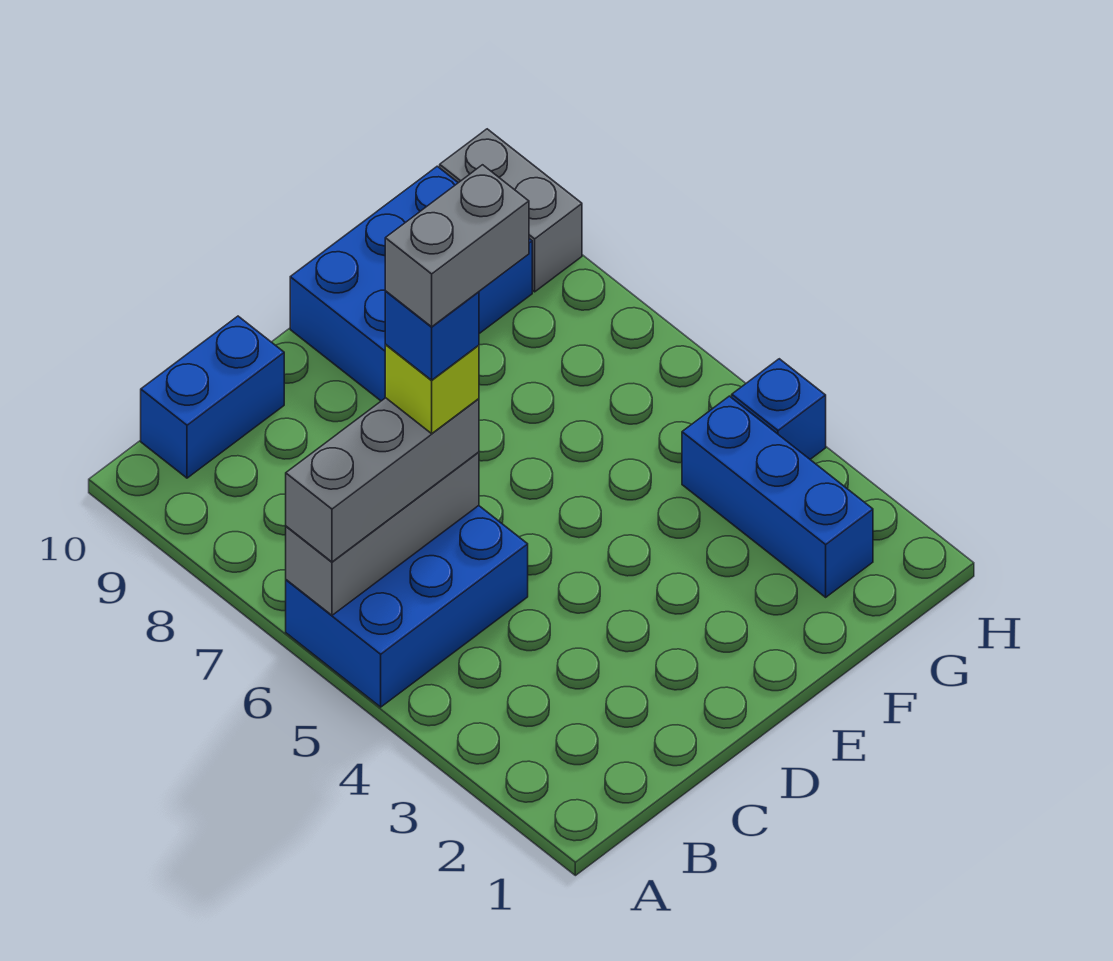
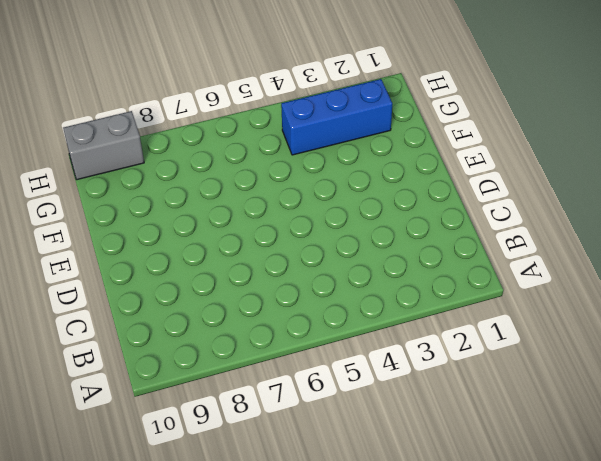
none -> blue 2x3 brick [286,506,528,707]
none -> blue 1x2 brick [141,316,284,478]

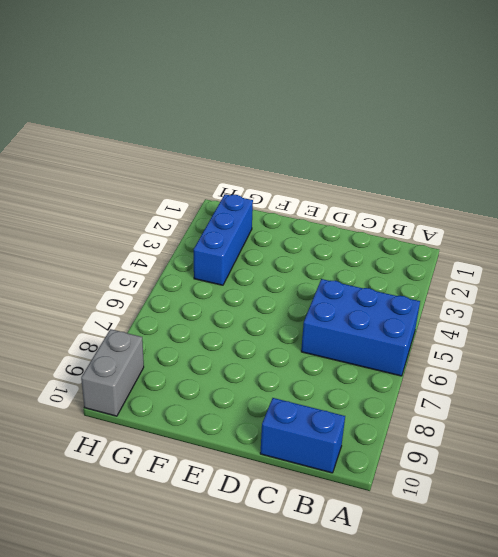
none -> blue 2x3 brick [290,166,532,401]
none -> blue 1x1 brick [732,359,826,459]

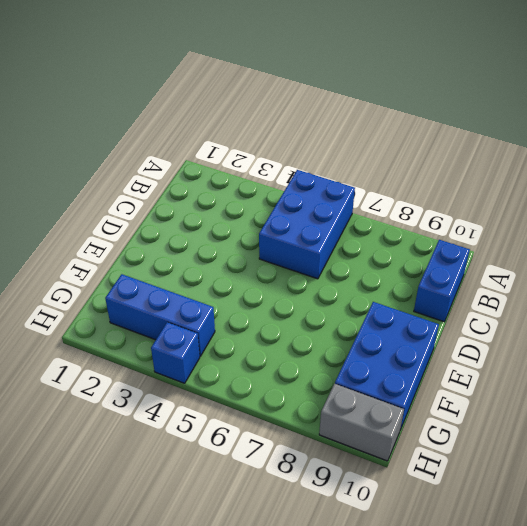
none -> grey 1x3 brick [286,452,479,615]
none -> grey 1x3 brick [286,398,479,562]

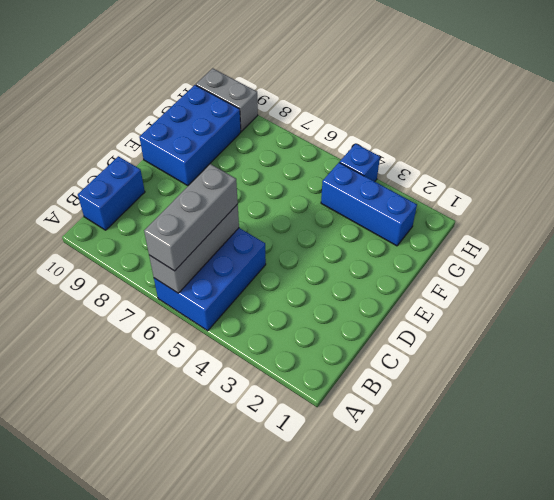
none -> lime 1x1 brick [385,345,479,434]
none -> blue 1x1 brick [385,291,479,380]

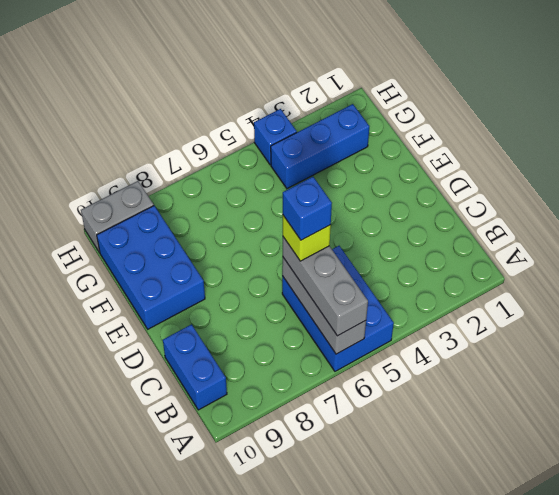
none -> grey 1x2 brick [385,165,529,327]

